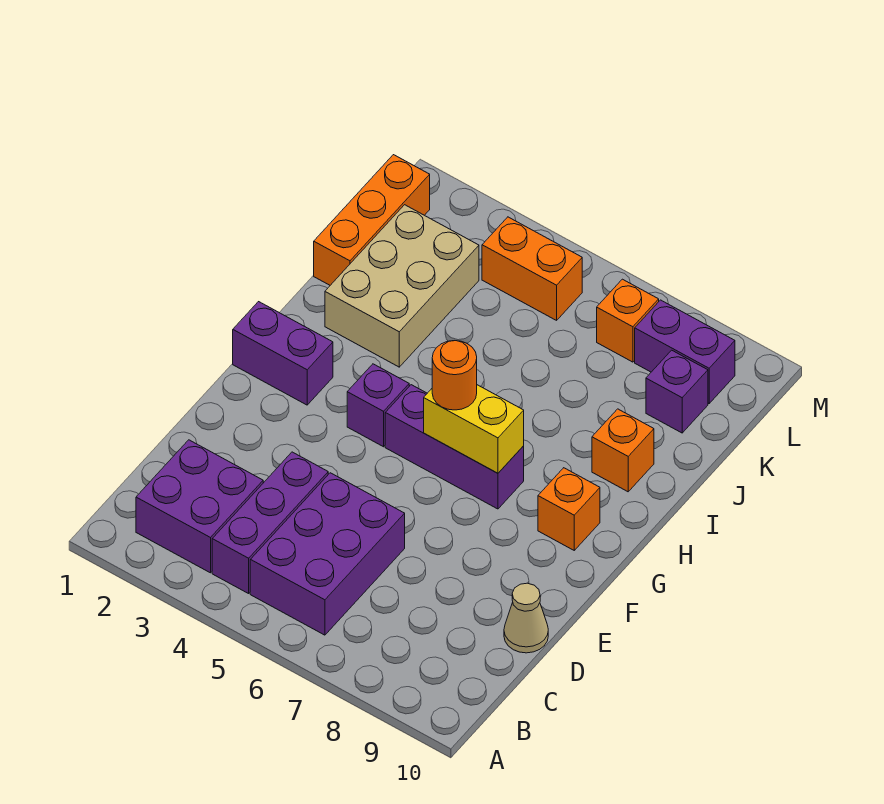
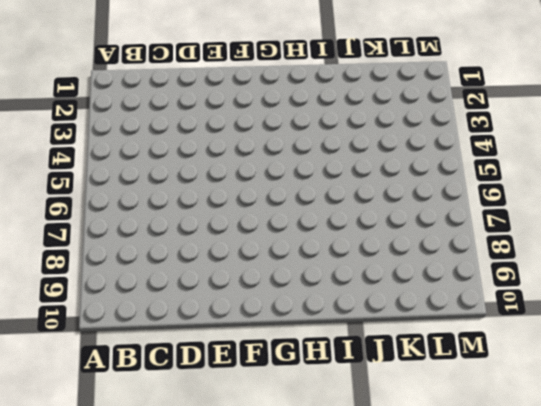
none -> purple 2x2 brick [136,440,263,573]
none -> purple 1x3 brick [212,452,328,594]
none -> purple 2x3 brick [250,473,405,635]

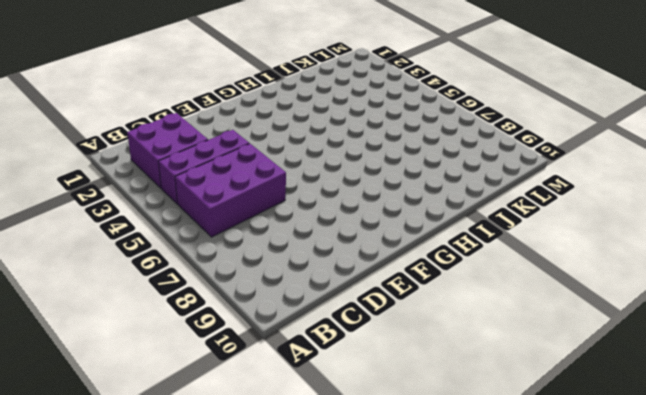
none -> tan 1x1 cone [504,583,548,653]
none -> purple 1x2 brick [233,302,333,405]
none -> purple 1x1 brick [347,364,409,447]

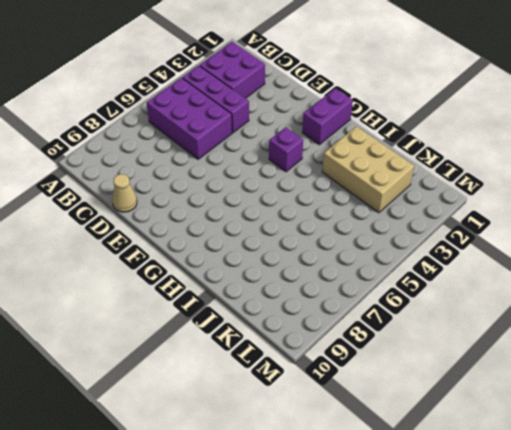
none -> purple 1x3 brick [385,385,524,509]
none -> orange 1x1 brick [538,468,600,550]
none -> orange 1x1 brick [592,409,654,492]

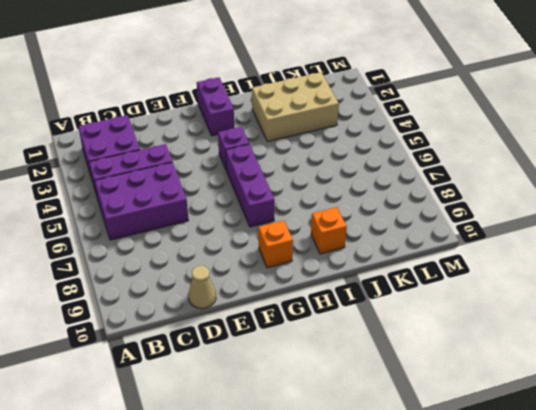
none -> orange 1x3 brick [314,155,430,285]
none -> purple 1x1 brick [646,350,708,433]
none -> orange 1x2 brick [482,217,582,320]

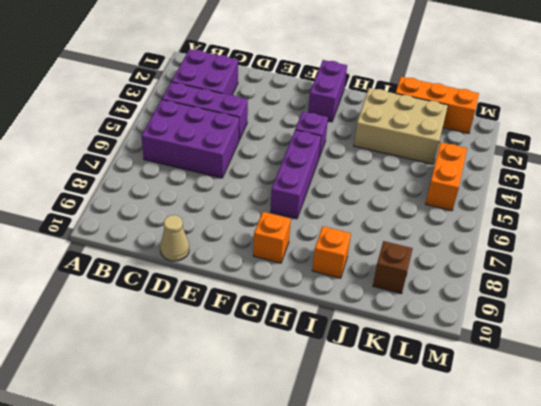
brown 1x1 brick [373,241,413,294] -> purple 1x1 brick [646,350,708,433]
none -> orange 1x1 brick [597,279,659,362]
none -> purple 1x2 brick [635,300,735,403]
none -> yellow 1x2 brick [424,385,524,473]

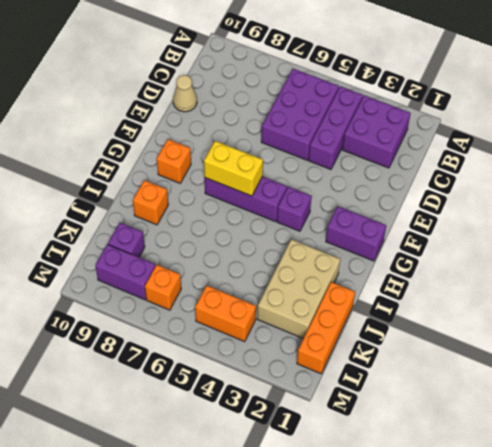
none -> orange 1x1 round brick [432,341,477,410]

